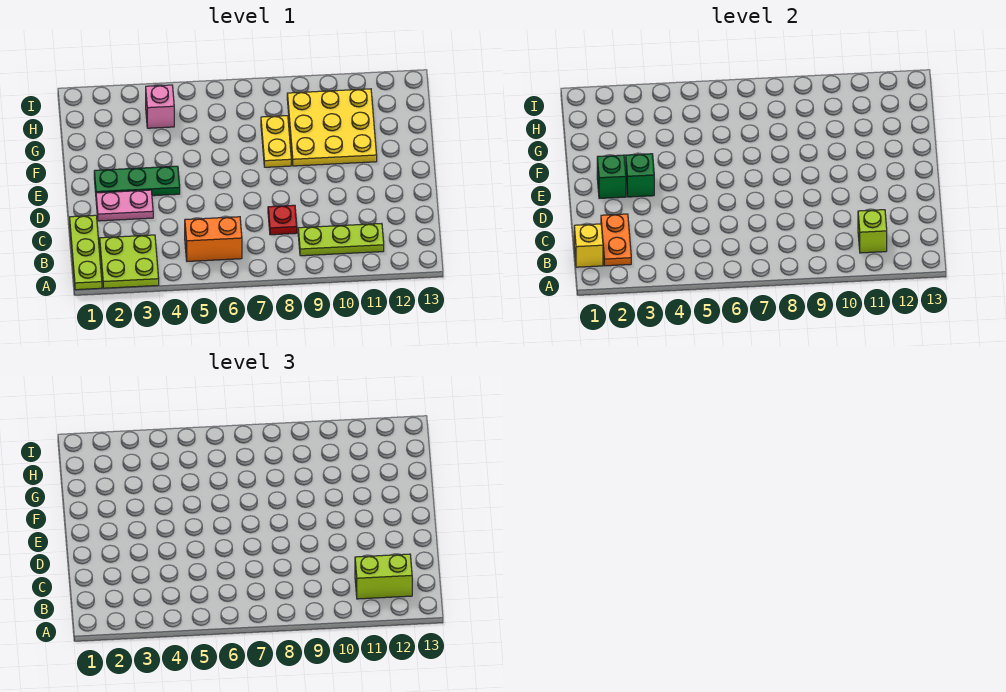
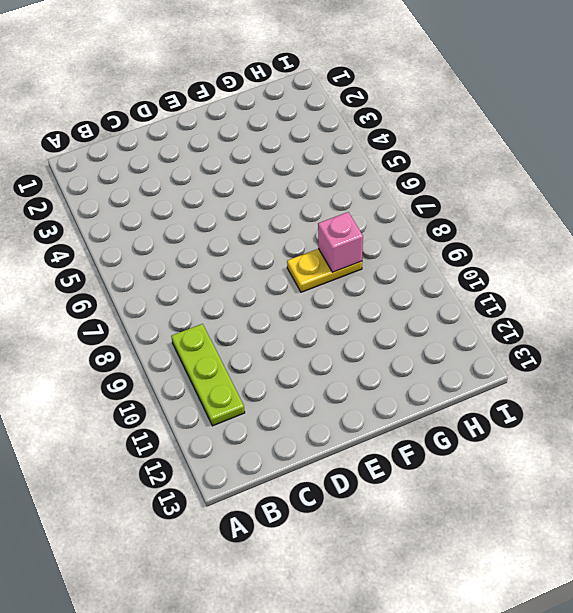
pink 1x1 brick [318,212,363,272] -> pink 1x1 brick moved to [146,85,174,128]
none -> lime 1x3 plate [70,215,102,290]
none -> lime 2x2 plate [100,235,159,288]
none -> orange 1x2 brick [185,217,242,261]

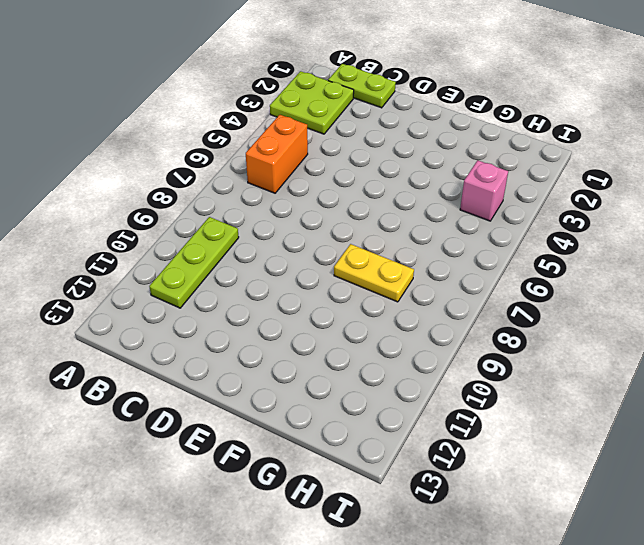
lime 1x2 plate [328,64,396,108] -> lime 1x3 plate [70,215,102,290]
none -> red 1x1 plate [268,205,297,235]
none -> pink 1x2 plate [96,190,153,221]
none -> green 1x3 plate [94,166,180,196]

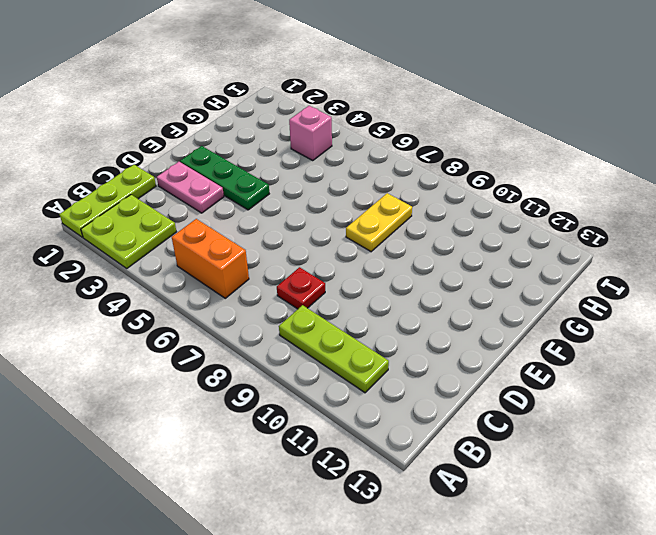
none -> yellow 3x3 plate [287,89,377,166]
none -> yellow 1x1 brick [574,224,603,267]
none -> orange 1x2 plate [601,214,631,266]

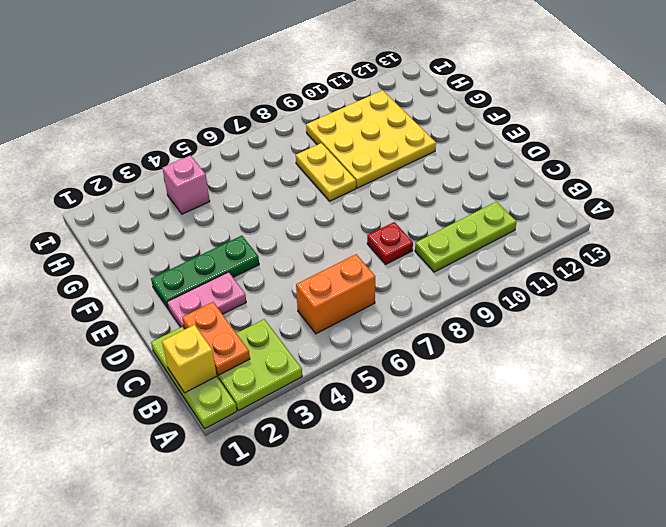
none -> lime 1x1 brick [858,210,887,253]
none -> green 1x1 brick [597,155,626,198]
none -> green 1x1 brick [626,154,654,197]

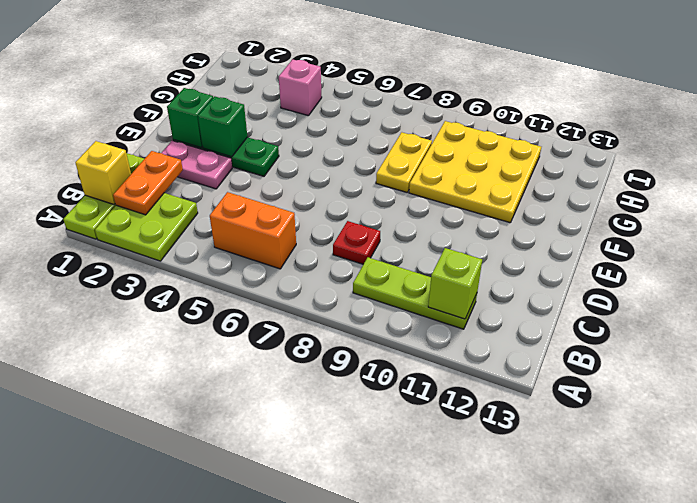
none -> lime 1x2 brick [355,554,412,599]

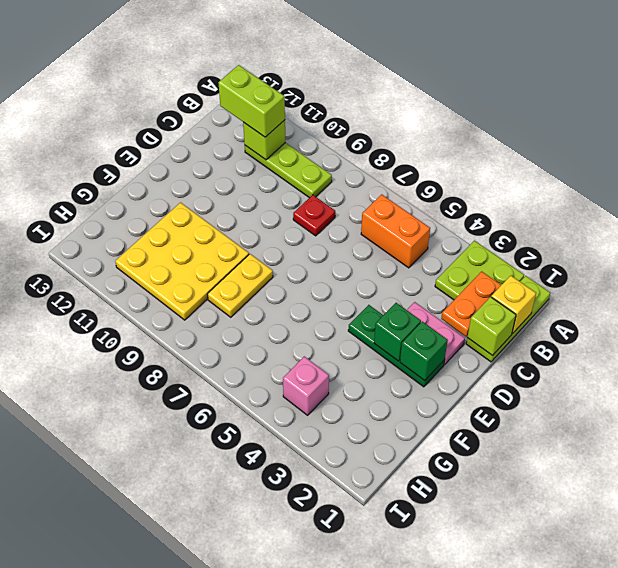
lime 1x1 brick [467,297,516,356] -> none

